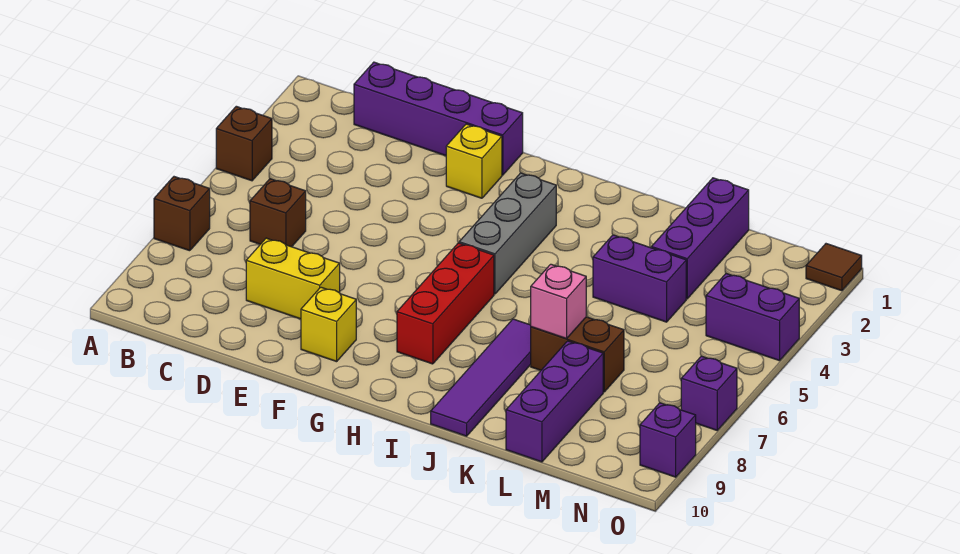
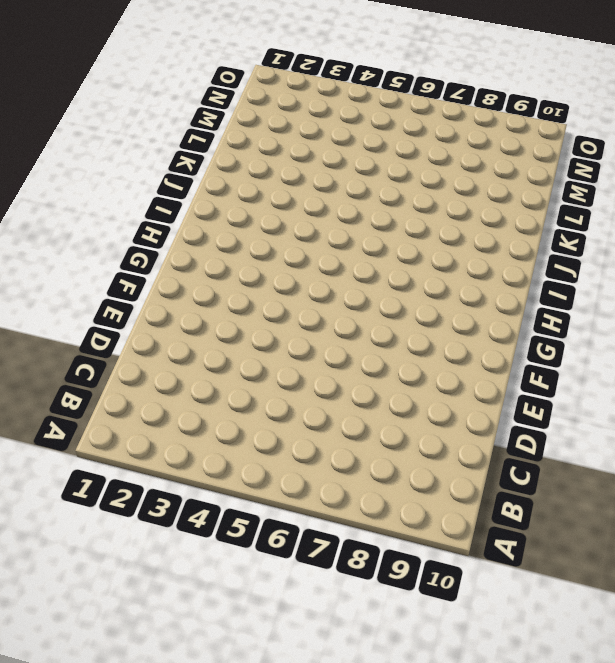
none -> brown 1x1 brick [216,106,272,181]
none -> brown 1x1 brick [154,177,210,251]
none -> purple 1x4 brick [354,62,523,175]

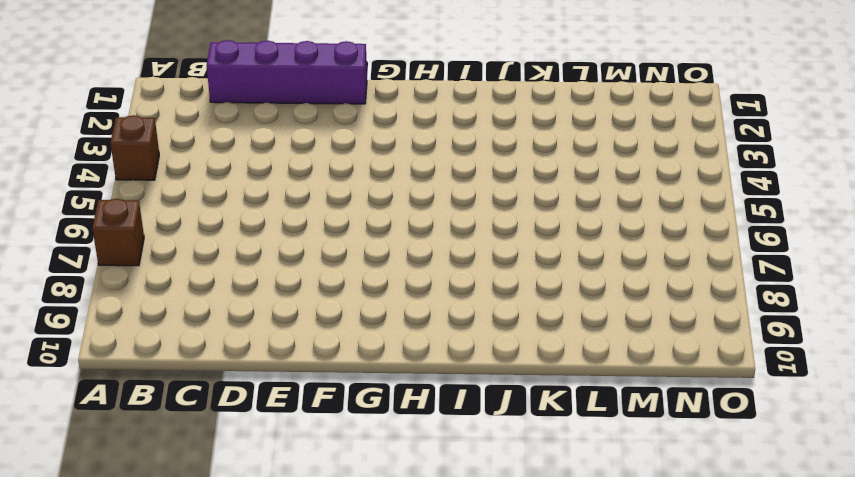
none -> brown 1x1 brick [250,179,306,247]
none -> yellow 1x2 brick [246,238,340,319]
none -> yellow 1x1 brick [446,124,502,198]

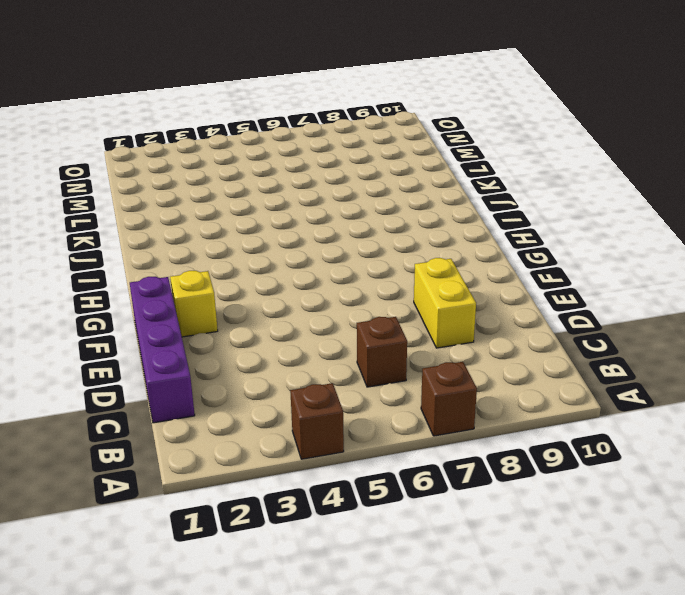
none -> yellow 1x1 brick [301,287,356,362]
none -> grey 1x3 brick [459,173,556,294]
none -> red 1x3 brick [397,243,494,364]

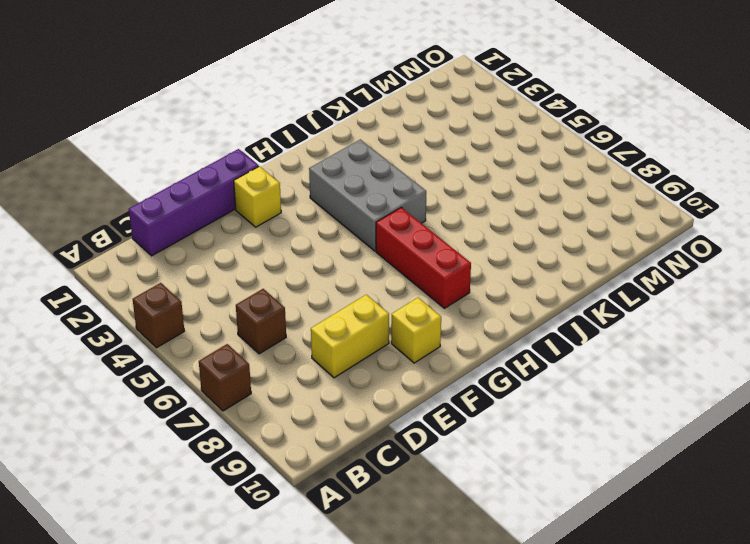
grey 2x3 brick [309,139,426,251] -> grey 1x3 brick [459,173,556,294]
none -> purple 1x4 tile [431,319,531,436]
none -> purple 1x2 brick [593,235,686,322]
none -> brown 1x2 brick [531,317,624,392]

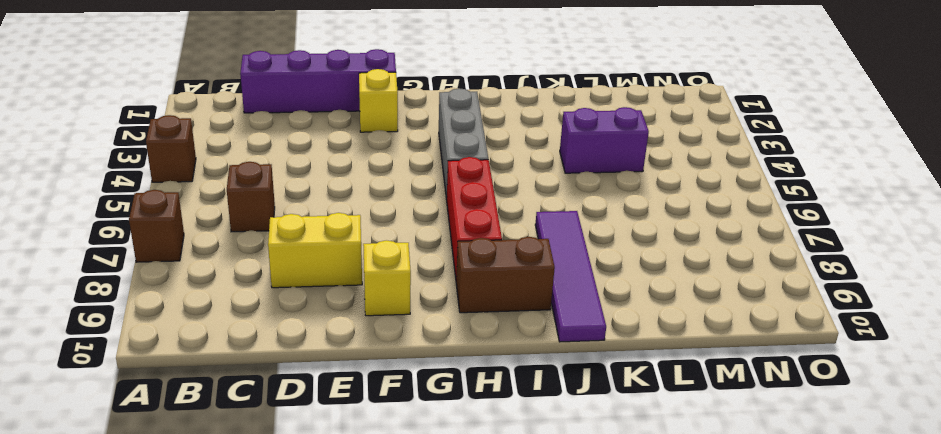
brown 1x2 brick [456,237,555,313] -> brown 1x2 brick moved to [531,317,624,392]
none -> purple 1x3 brick [652,178,749,299]
none -> purple 1x3 brick [506,341,603,462]
none -> purple 1x2 brick [706,274,799,361]

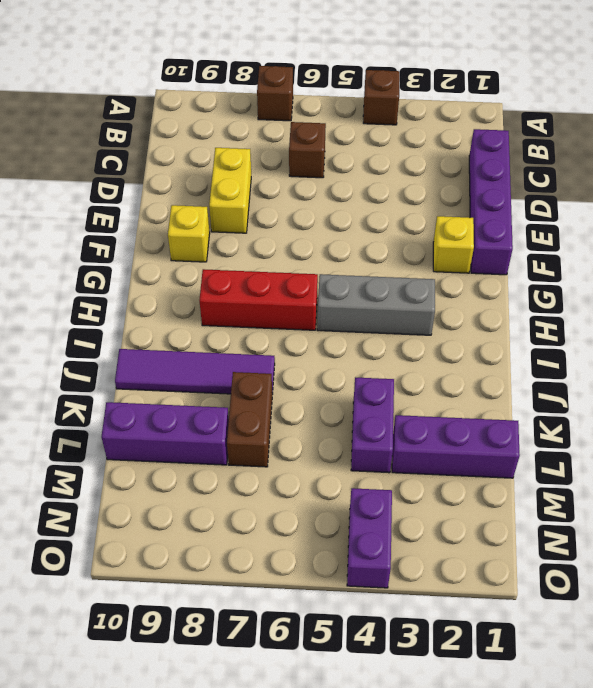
none -> brown 1x1 tile [806,244,862,291]
none -> purple 1x1 brick [681,356,737,430]
none -> purple 1x1 brick [640,403,696,477]

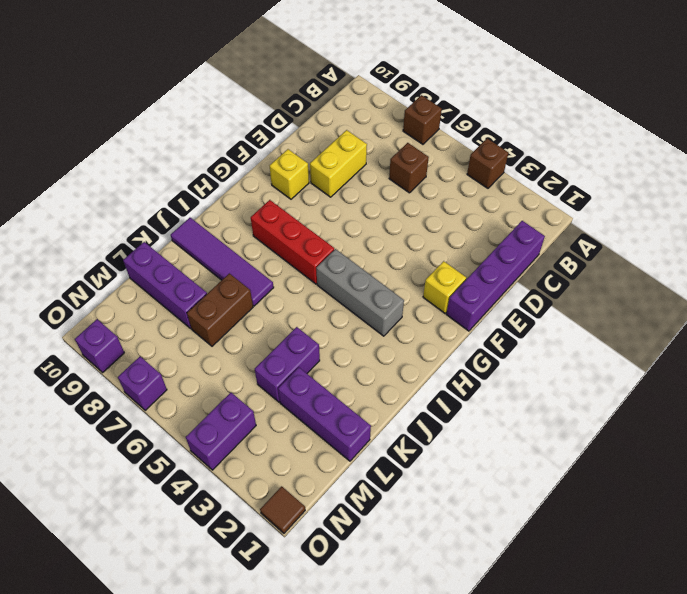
none -> pink 1x1 brick [531,264,586,339]

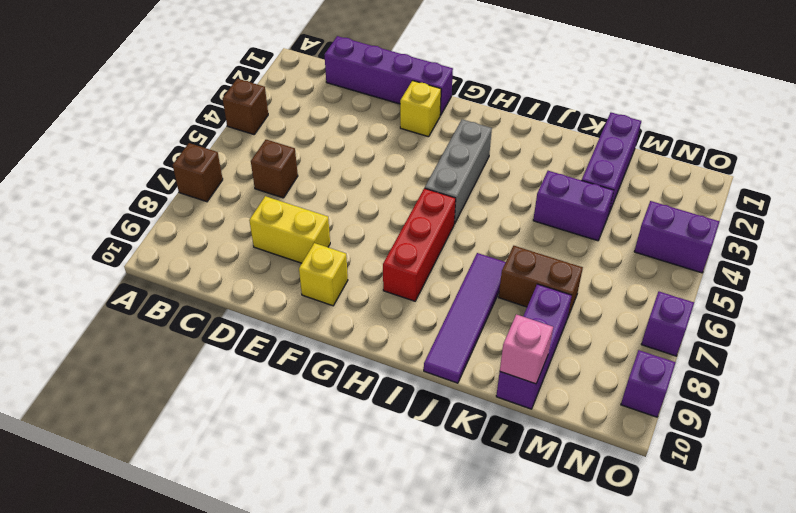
pink 1x1 brick [500,314,553,384] -> pink 1x1 brick moved to [531,264,586,339]
none -> brown 1x1 tile [806,244,862,291]

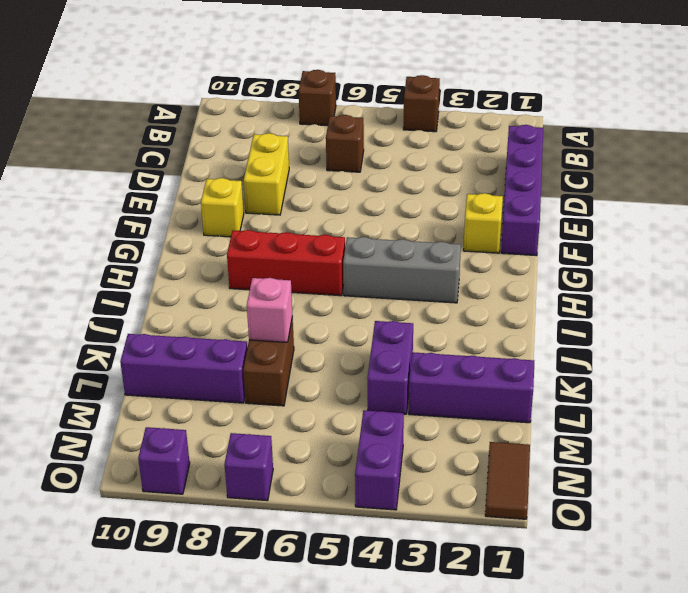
brown 1x2 tile [485,442,530,519] -> brown 1x1 tile [806,244,862,291]
none -> purple 1x4 tile [431,319,531,436]

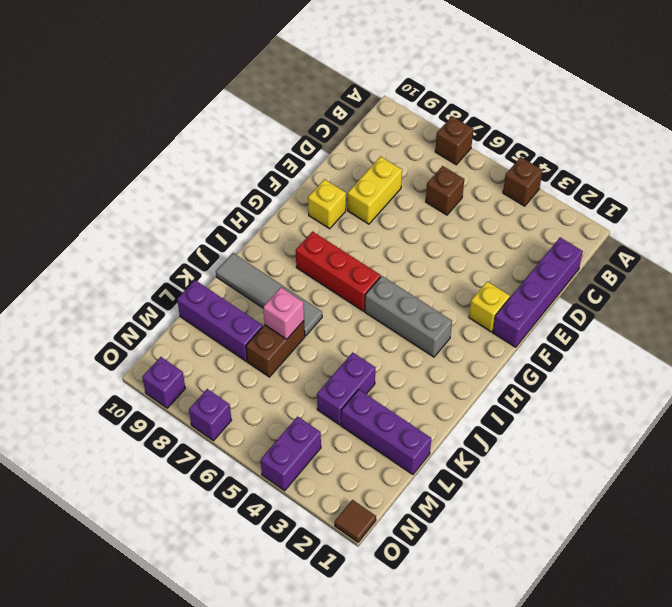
grey 1x4 tile [216,253,322,336] -> purple 1x4 tile [431,319,531,436]

